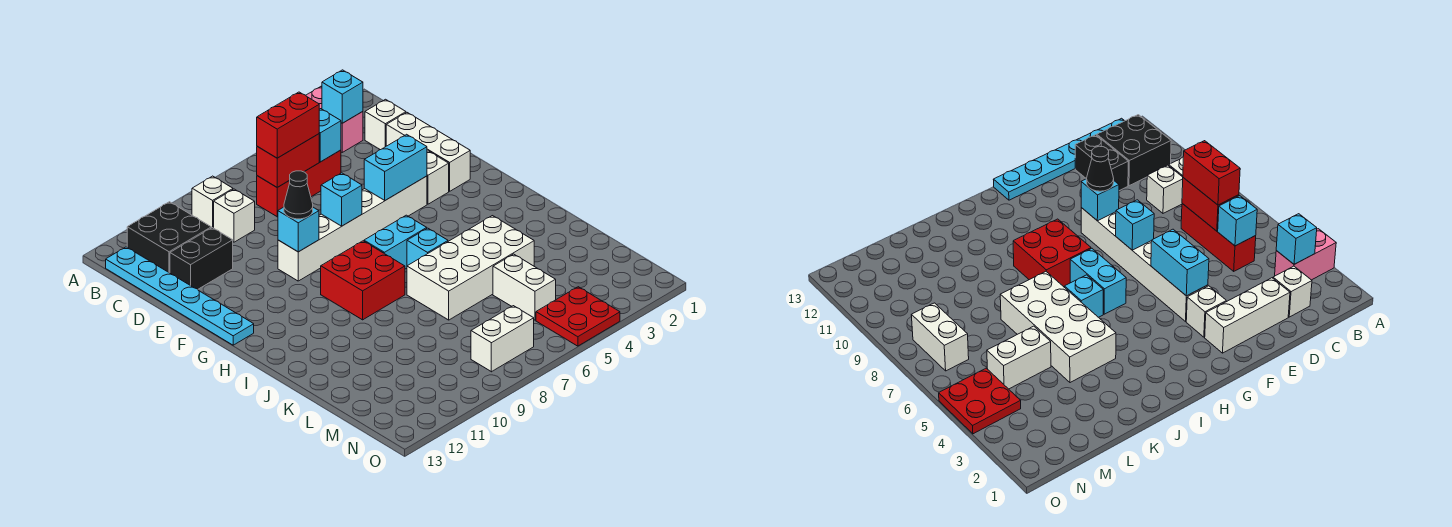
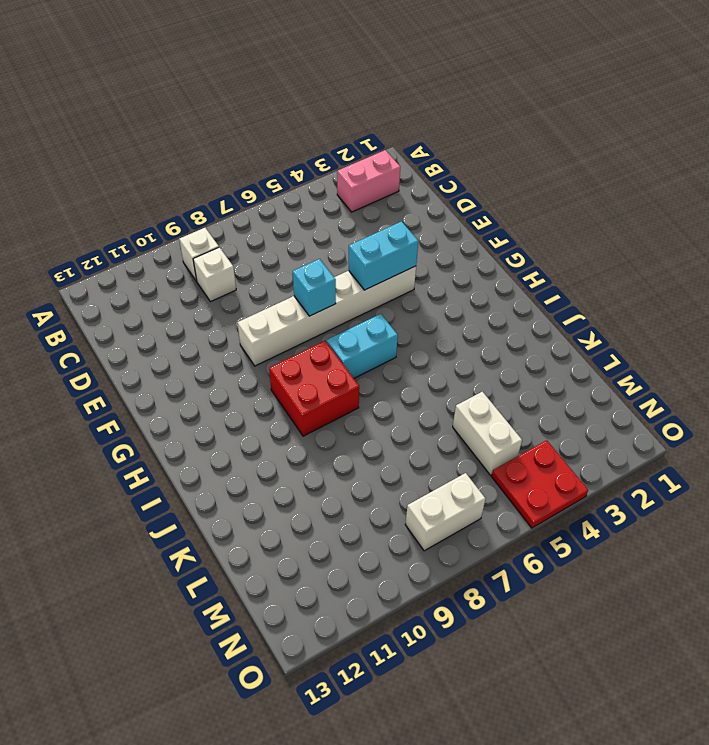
pink 1x2 brick [337,150,400,212] -> pink 1x2 brick turned to [306,87,363,152]
none -> black 2x2 brick [127,202,211,273]
none -> cyan 1x6 plate [106,247,254,345]
none -> white 1x1 brick [365,99,406,150]

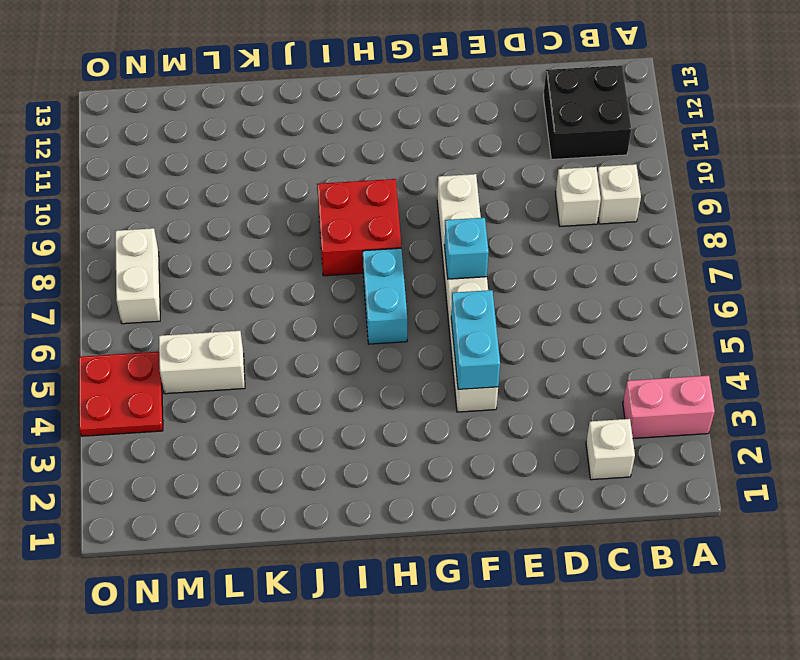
none -> cyan 1x6 plate [106,247,254,345]
none -> red 1x3 brick [257,150,341,217]
none -> white 1x3 brick [386,113,470,191]

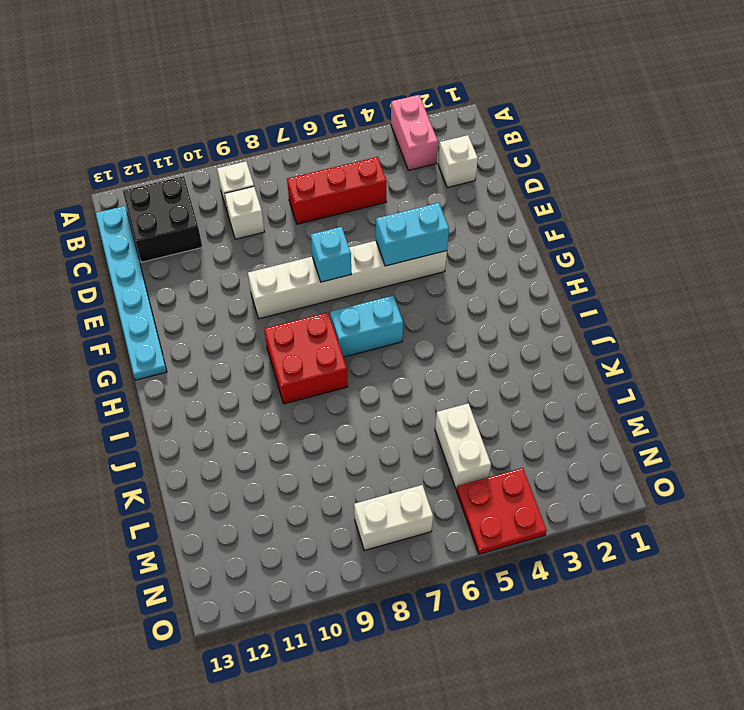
none -> white 1x3 brick [386,113,470,191]
none -> black 1x2 brick [170,228,233,289]
none -> white 1x1 brick [427,151,449,204]

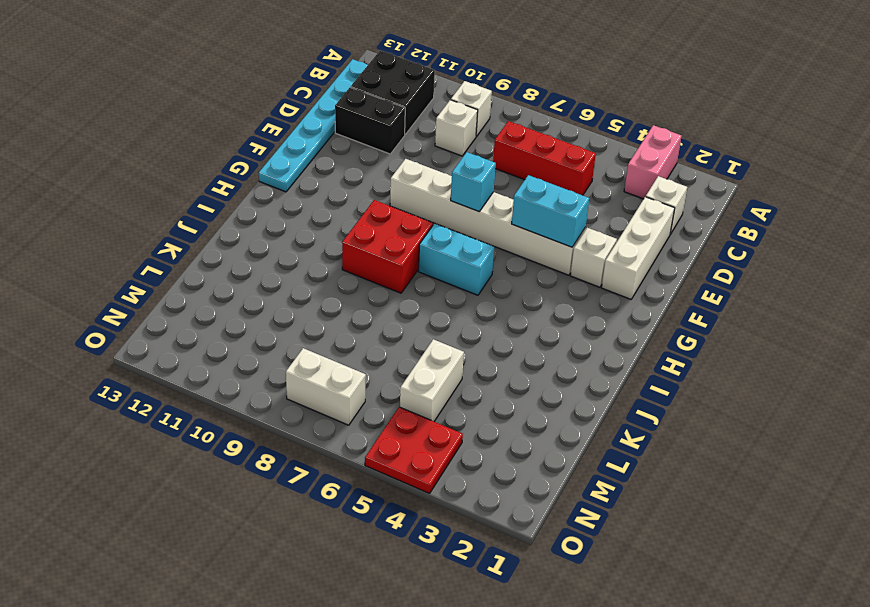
none -> cyan 1x1 brick [407,228,448,266]
none -> white 2x4 brick [407,216,534,320]
none -> cyan 1x1 brick [322,70,363,123]

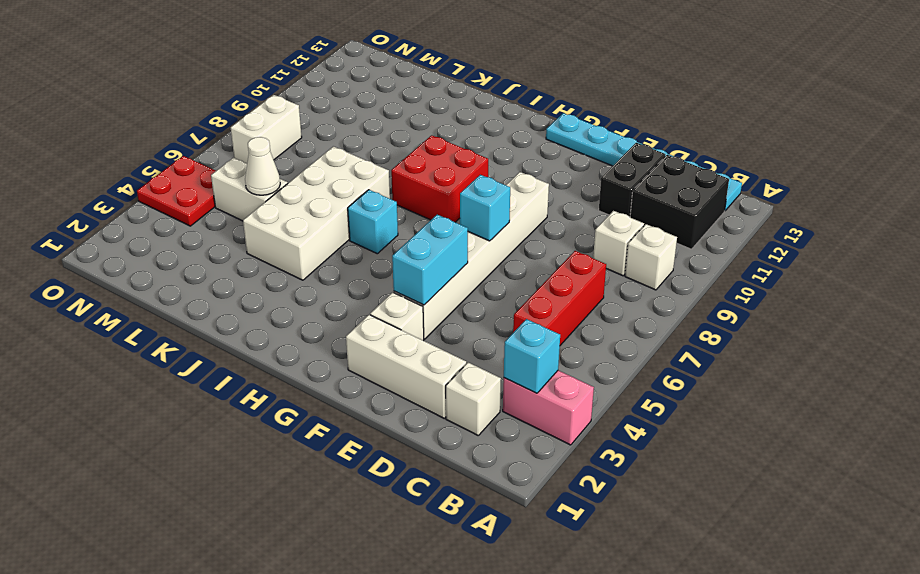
white 1x1 cone [245,137,280,195] -> none
none -> cyan 1x2 brick [364,215,427,269]
none -> cyan 1x1 brick [319,109,341,162]
none -> red 1x2 brick [257,134,319,187]

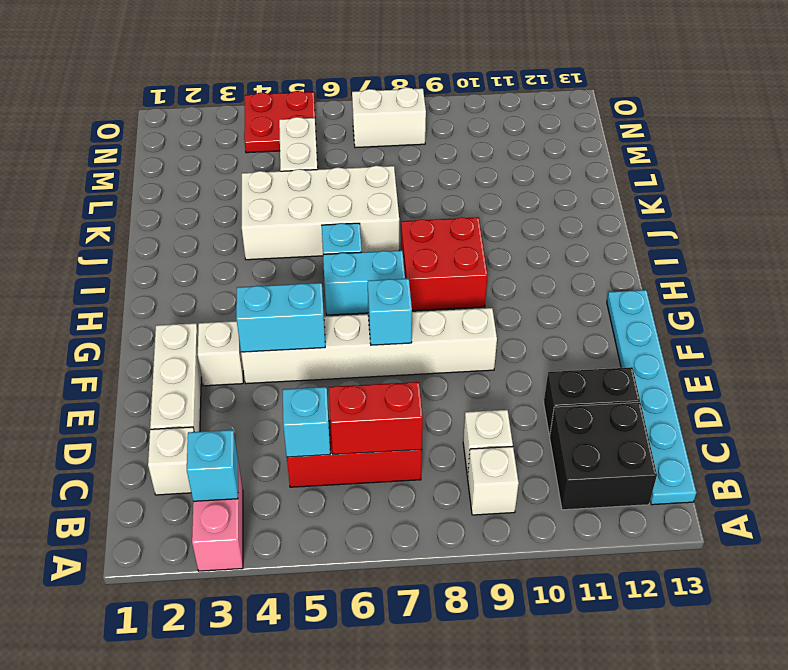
none -> cyan 1x1 brick [278,207,319,252]
none -> red 1x2 brick [257,92,319,158]
none -> black 1x1 cone [284,171,313,219]

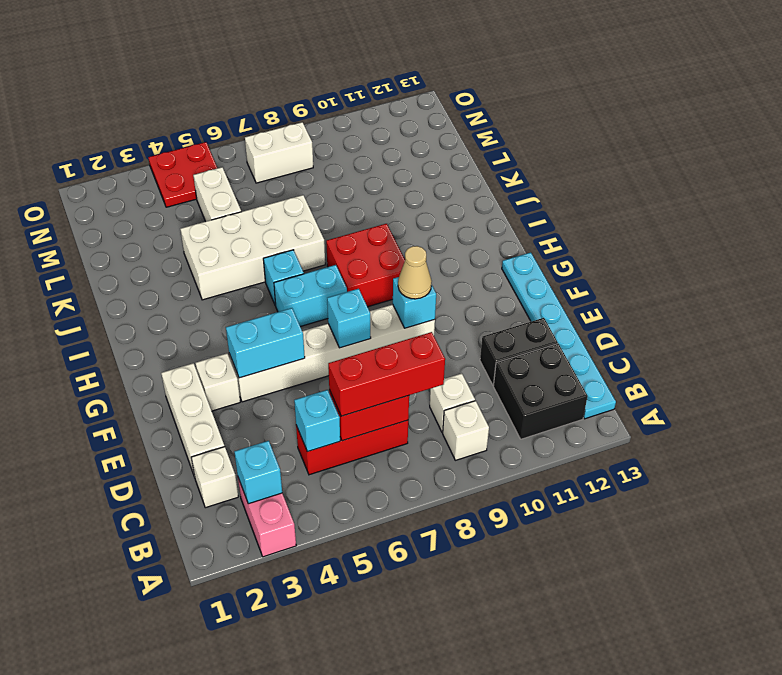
red 1x3 brick [328,332,445,416] -> red 1x2 brick [257,92,319,158]
tan 1x1 cone [398,246,432,299] -> black 1x1 cone [284,171,313,219]

